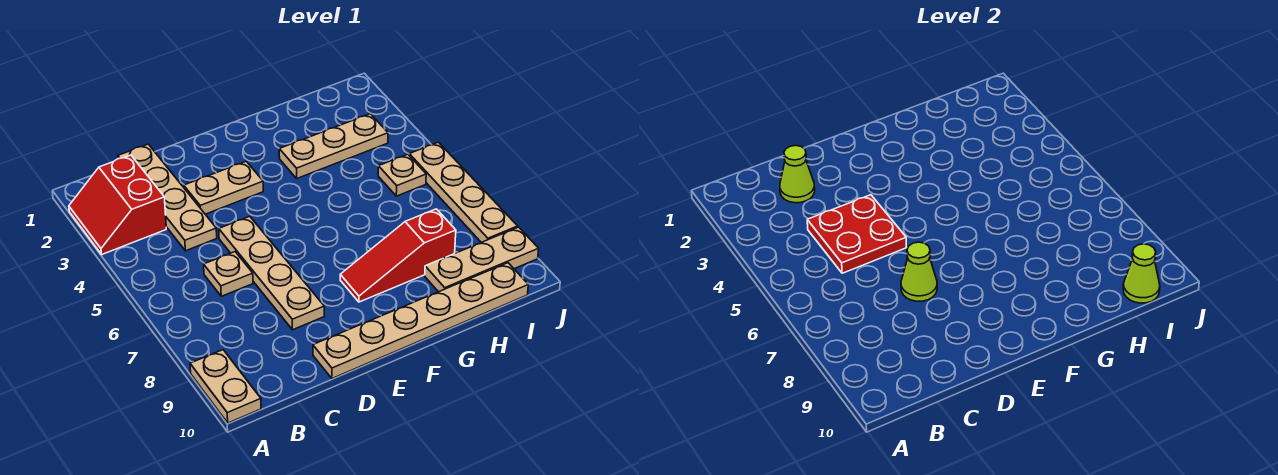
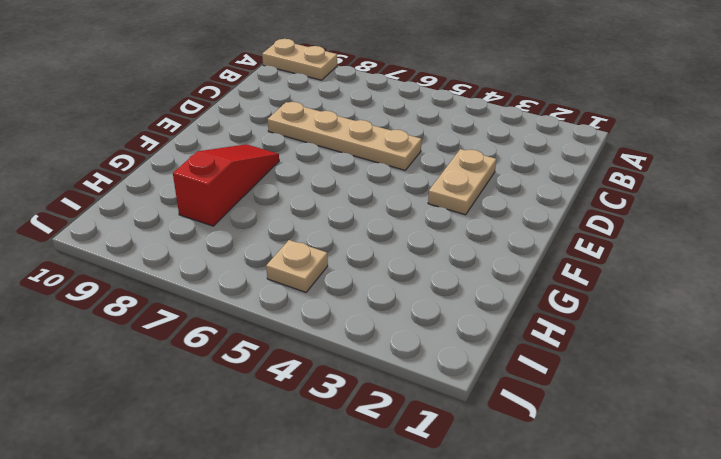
none -> red 2x2 slope [69,155,166,254]
none -> tan 1x4 plate [118,144,217,251]
none -> tan 1x1 plate [204,252,253,296]

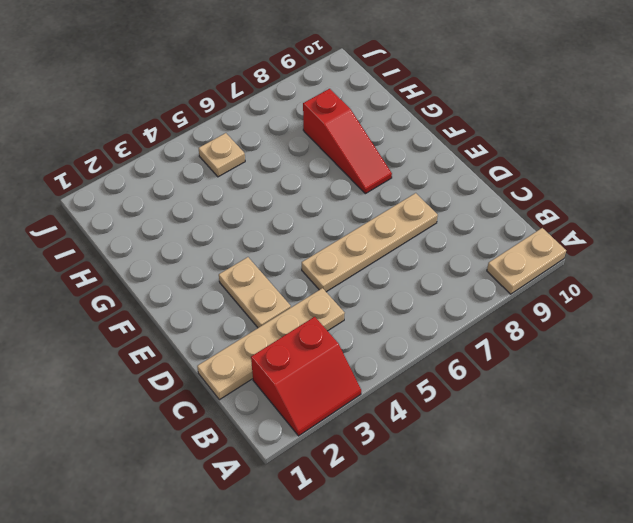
none -> tan 1x1 plate [204,252,253,296]
none -> tan 1x6 plate [313,263,528,378]
none -> tan 1x3 plate [279,114,388,178]

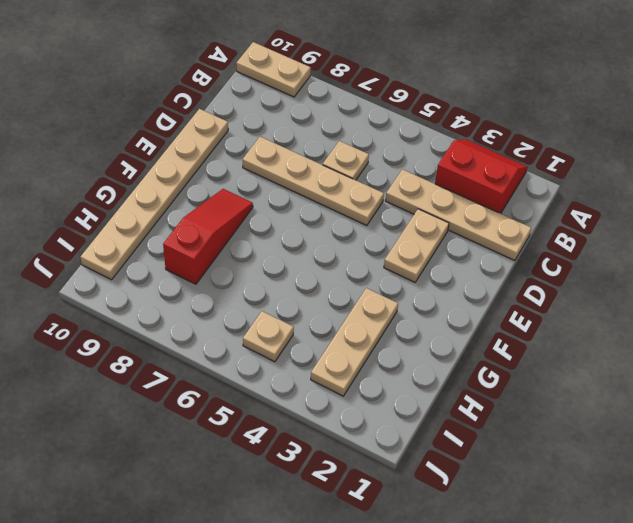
none -> tan 1x3 plate [425,227,539,292]
none -> tan 1x4 plate [409,142,518,242]
none -> lime 1x1 cone [780,145,815,203]

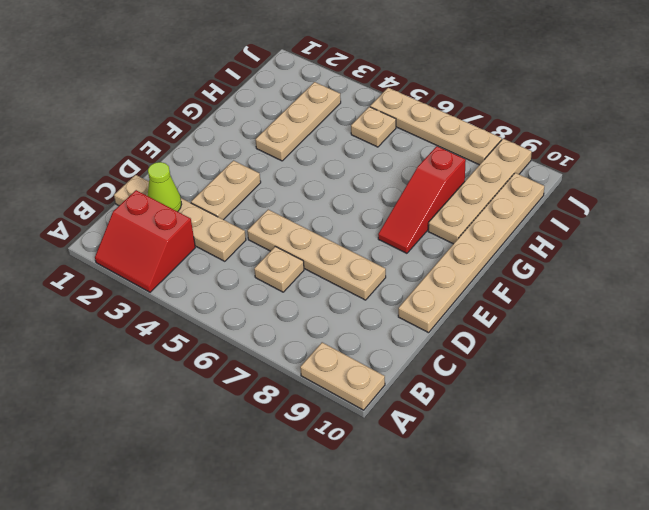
tan 1x4 plate [428,139,532,244] -> tan 1x3 plate [425,227,539,292]
none -> red 2x2 plate [807,195,906,273]
none -> lime 1x1 cone [901,242,937,301]
none -> lime 1x1 cone [1123,244,1160,303]

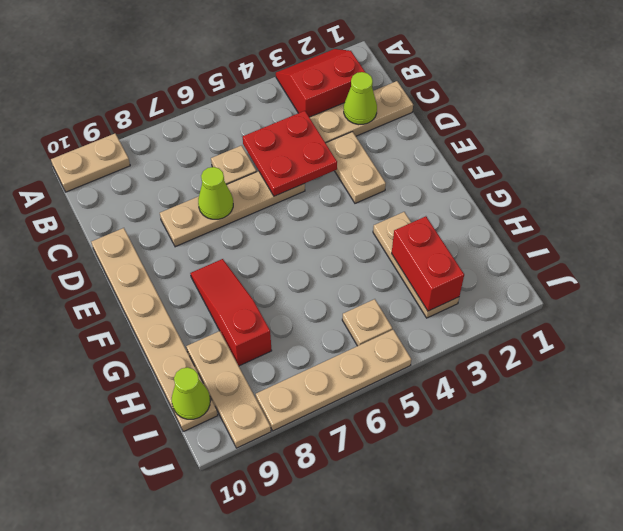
red 1x2 brick [392,216,464,311] -> none

